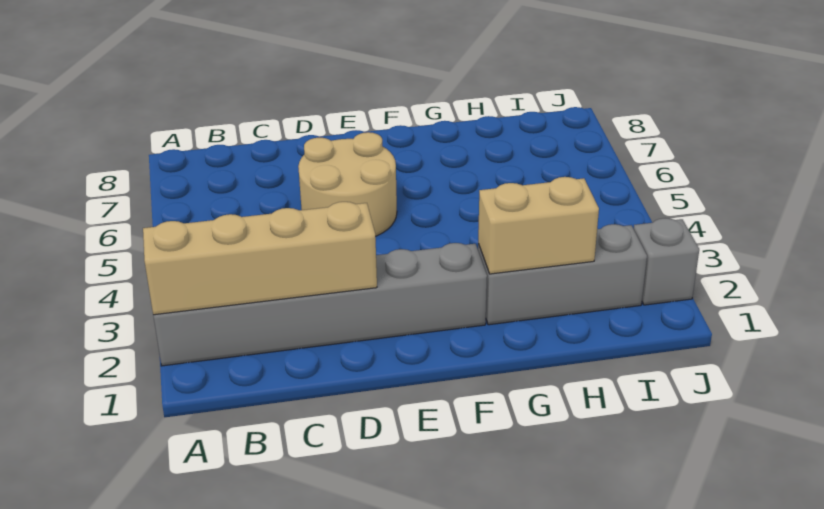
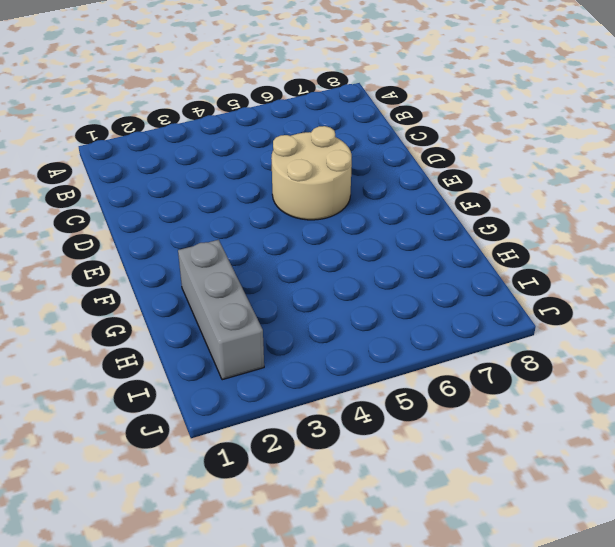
none -> grey 1x6 brick [153,243,487,366]
none -> grey 1x1 brick [634,218,699,305]

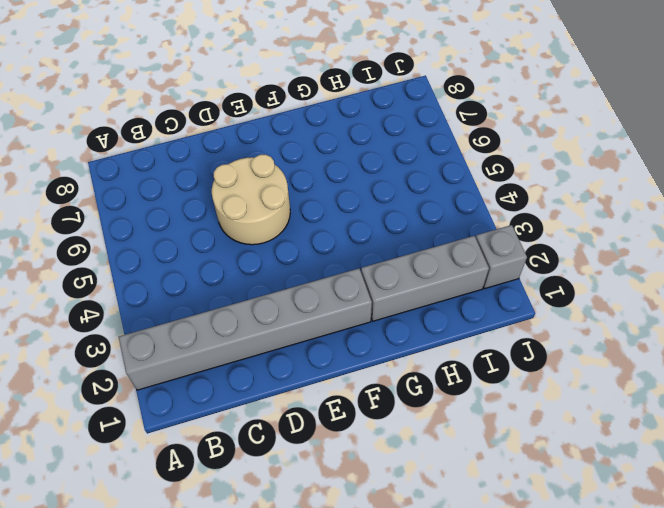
none -> tan 1x4 brick [143,202,377,315]
none -> tan 1x2 brick [478,177,599,274]

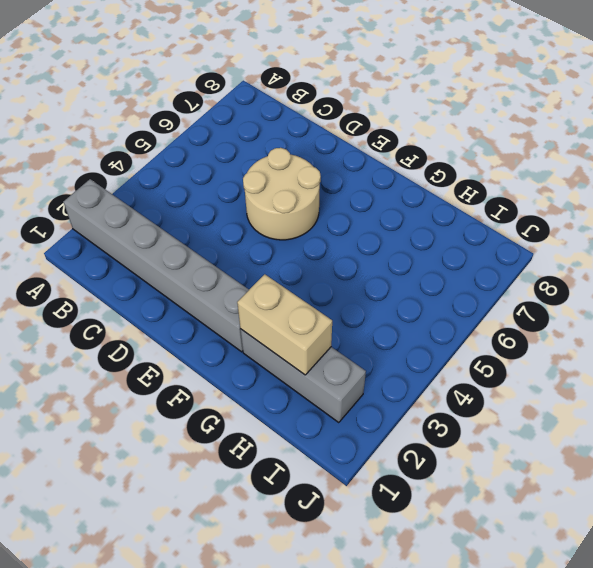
none -> grey 1x1 brick [634,218,699,305]
none -> tan 1x4 brick [143,202,377,315]

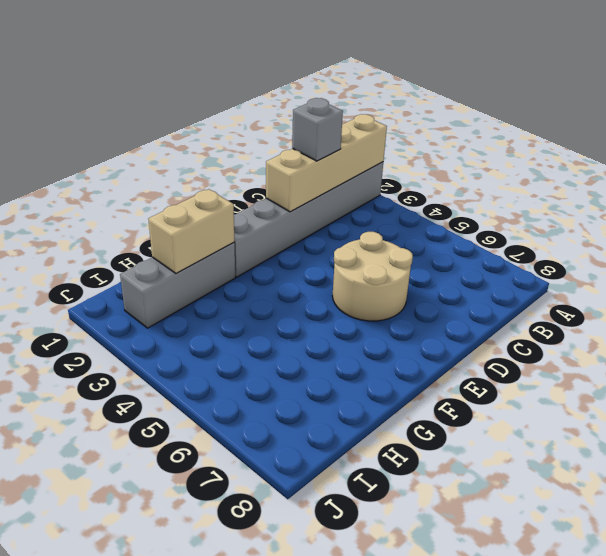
grey 1x1 brick [292,98,343,161] -> grey 1x1 brick moved to [634,218,699,305]

